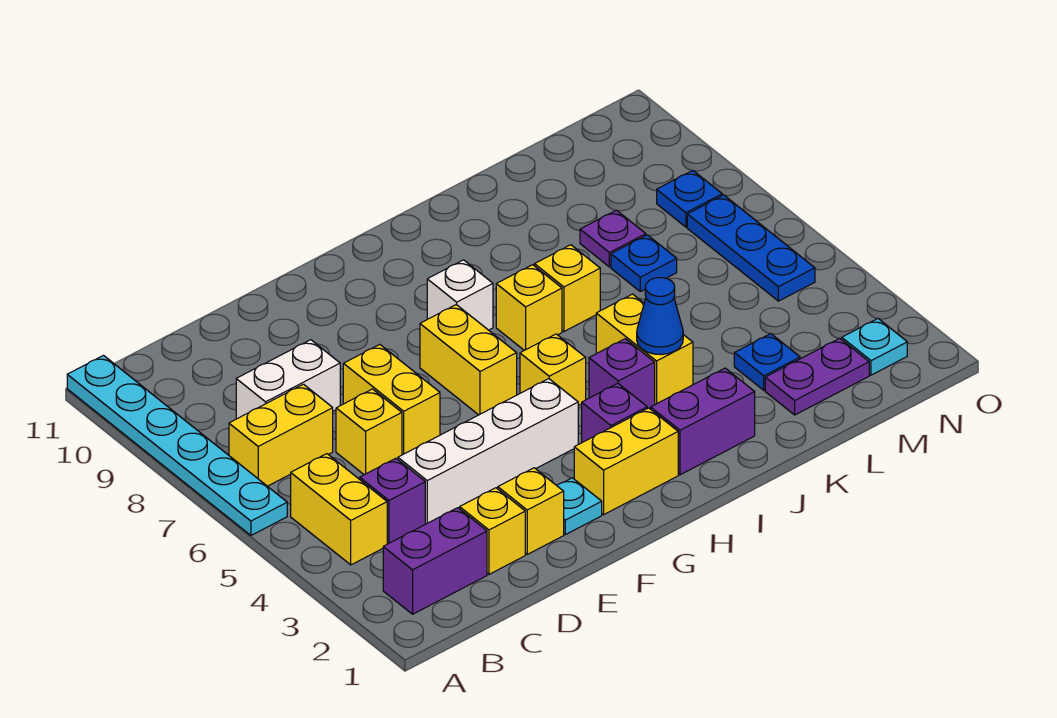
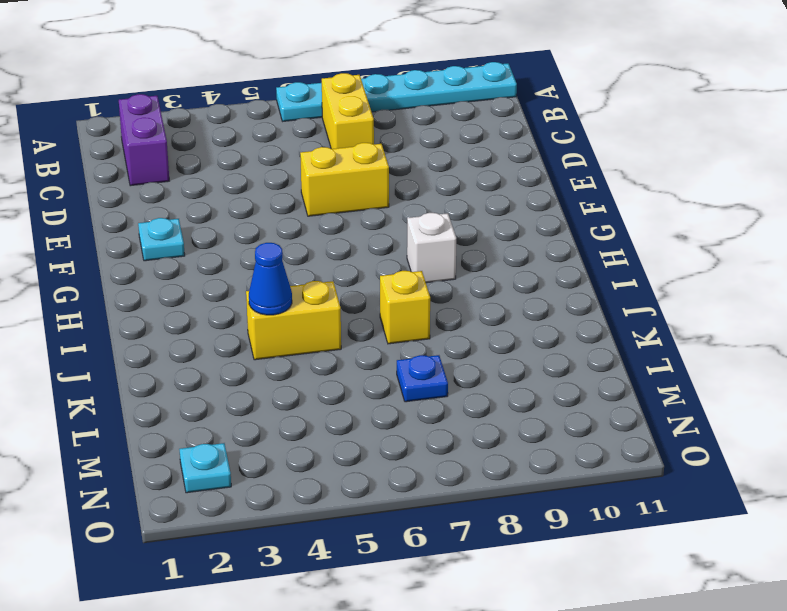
none -> yellow 1x2 brick [291,454,387,565]
none -> purple 1x1 brick [360,458,425,544]
none -> white 1x2 brick [236,340,340,419]
none -> yellow 1x1 brick [459,488,525,574]

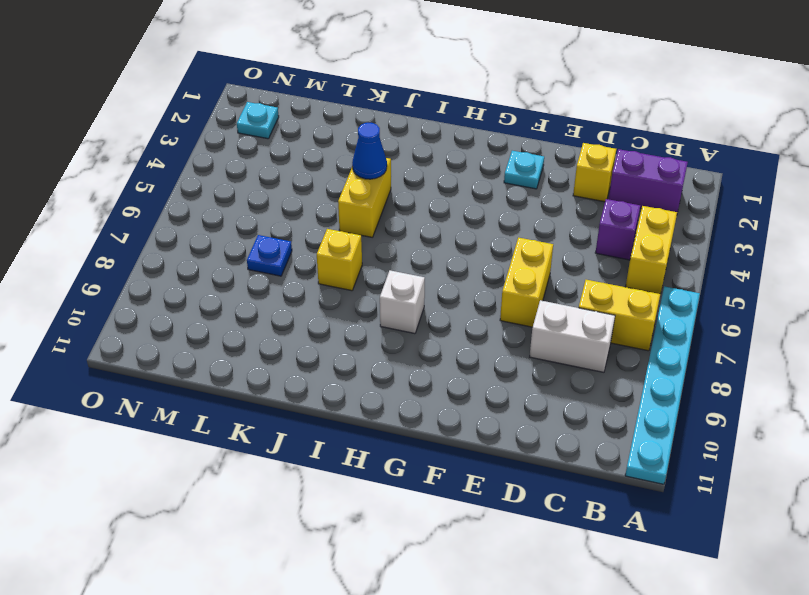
none -> white 1x4 brick [398,379,578,524]
none -> yellow 1x1 brick [336,389,402,475]
none -> yellow 1x1 brick [498,468,564,554]
none -> yellow 1x2 brick [574,408,678,515]

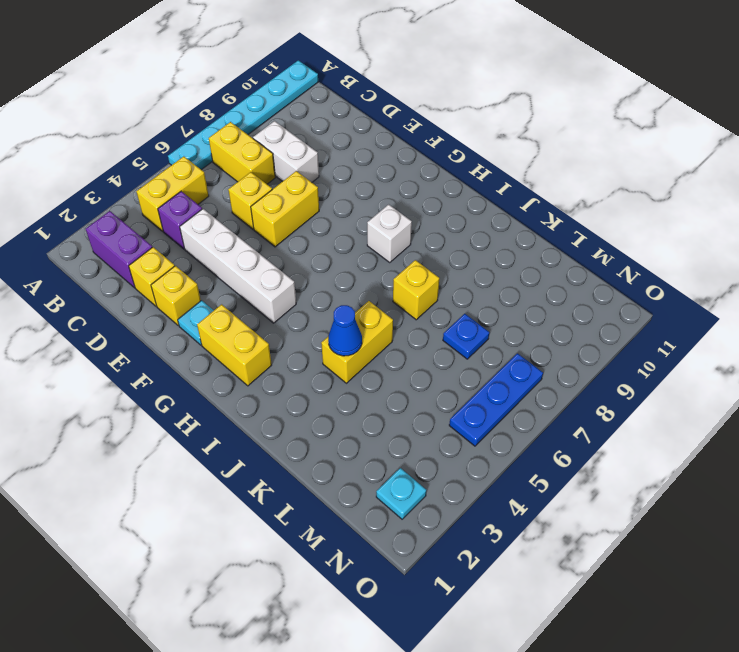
none -> yellow 1x2 brick [420,305,517,415]
none -> purple 1x1 brick [582,383,647,442]
none -> yellow 1x1 brick [520,334,586,406]
none -> purple 1x2 brick [651,368,755,475]

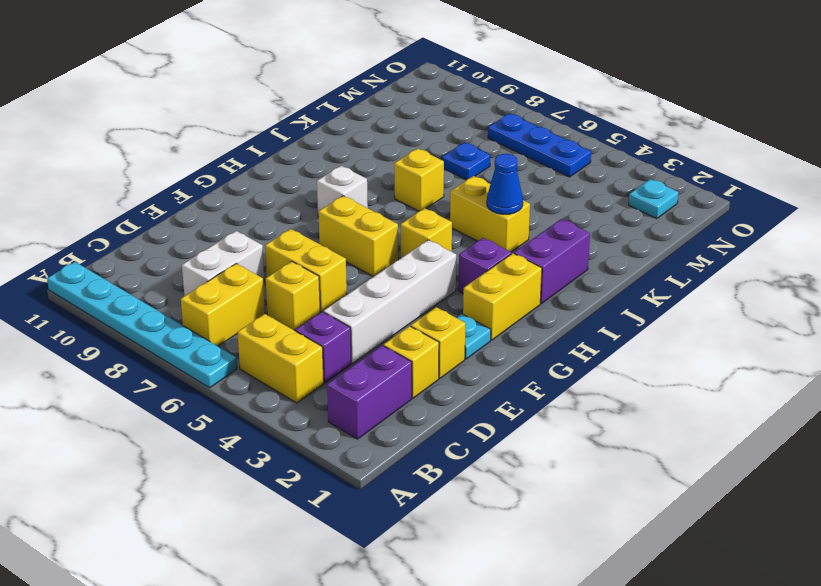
none -> purple 1x1 brick [589,339,655,409]
none -> yellow 1x1 brick [496,265,562,350]
none -> purple 1x2 plate [765,338,869,415]
none -> blue 1x1 plate [734,334,800,390]

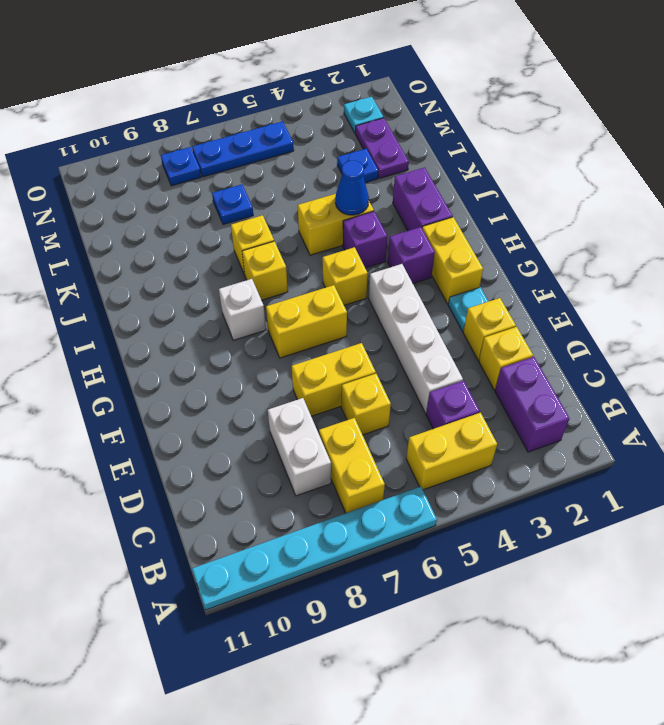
none -> purple 1x1 plate [580,210,646,267]

